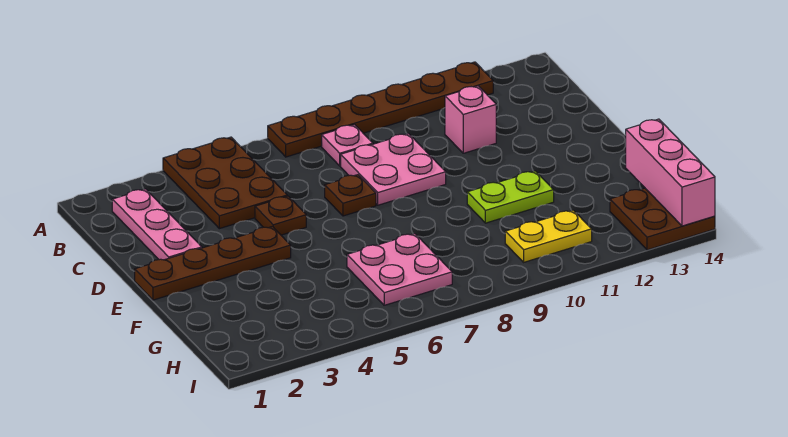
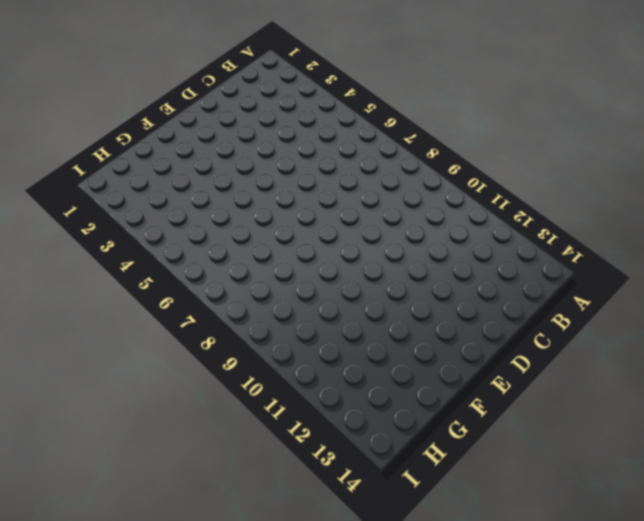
none -> brown 2x3 plate [163,137,287,229]
none -> brown 1x6 plate [268,62,493,157]
none -> pink 1x3 plate [112,189,202,260]

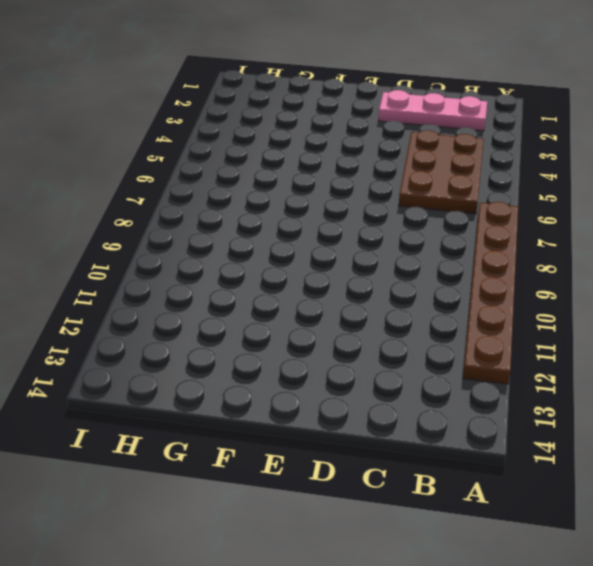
brown 2x3 plate [399,130,484,214] -> brown 2x3 plate turned to [163,137,287,229]
none -> pink 1x1 plate [322,125,373,166]
none -> pink 2x2 plate [341,134,446,205]
none -> pink 1x1 brick [445,86,496,153]

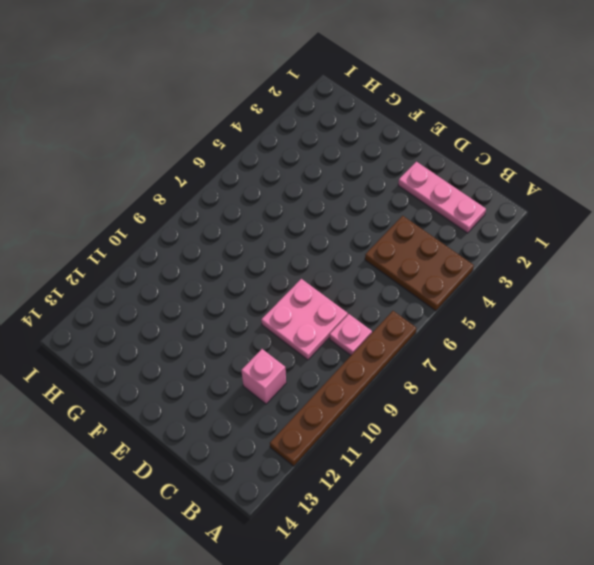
none -> brown 1x1 plate [255,196,306,235]
none -> brown 1x1 plate [325,175,376,216]
none -> brown 1x4 plate [135,226,291,300]

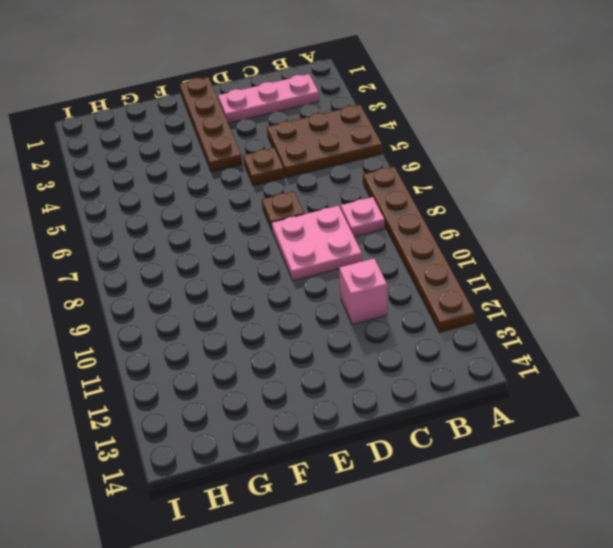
none -> lime 1x2 plate [467,171,554,223]
none -> pink 2x2 plate [347,234,452,305]
none -> yellow 1x2 plate [505,210,592,262]

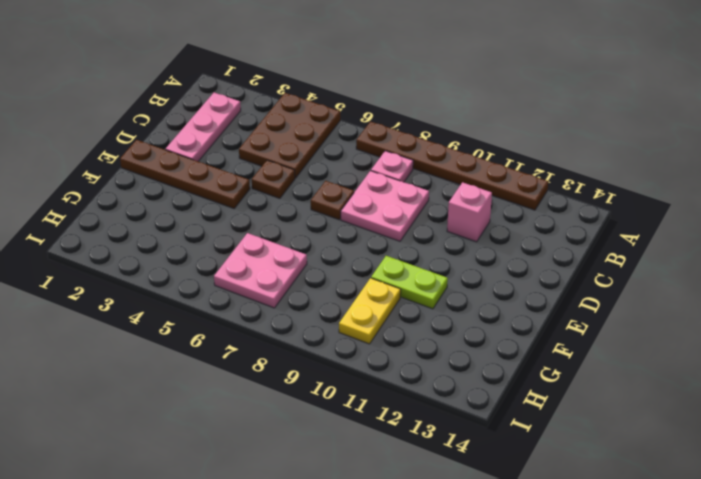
yellow 1x2 plate [339,278,401,344] -> yellow 1x2 plate turned to [505,210,592,262]
none -> brown 2x2 plate [610,188,715,250]
none -> pink 1x3 brick [626,119,715,226]

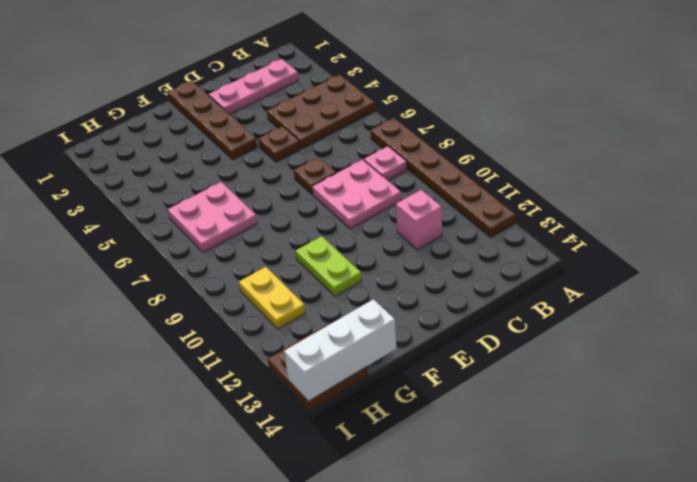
white 1x3 brick [284,299,396,401] -> pink 1x3 brick [626,119,715,226]

